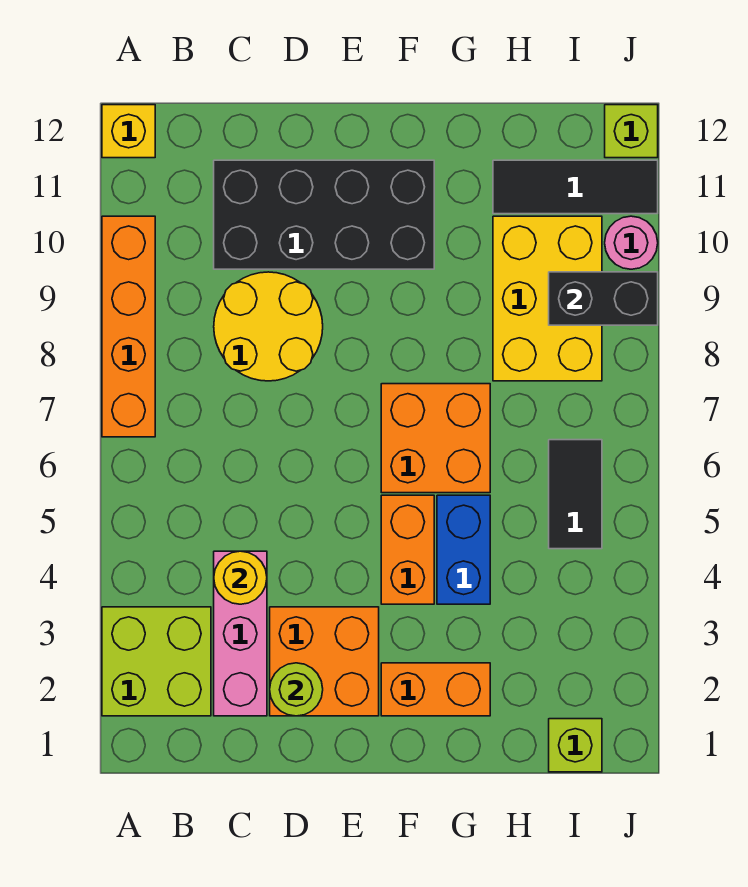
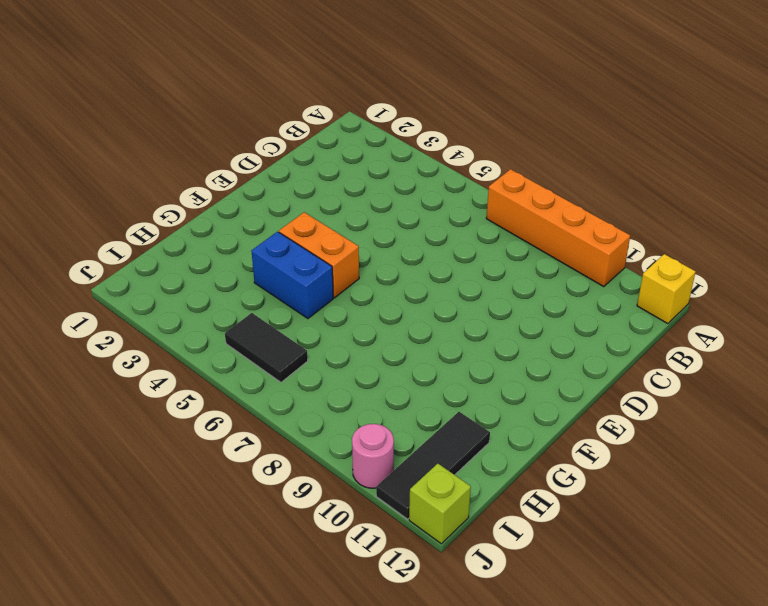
none -> lime 2x2 brick [102,607,211,716]
none -> pink 1x3 brick [214,551,267,716]
none -> yellow 2x2 round brick [214,272,323,381]

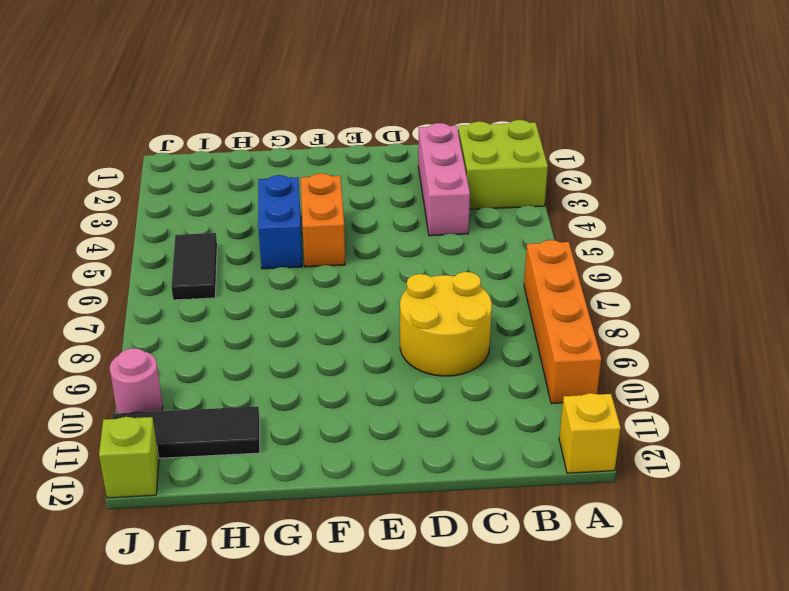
none -> black 2x4 brick [214,160,434,269]
none -> orange 2x2 brick [270,607,379,716]
none -> orange 1x2 brick [381,663,490,716]

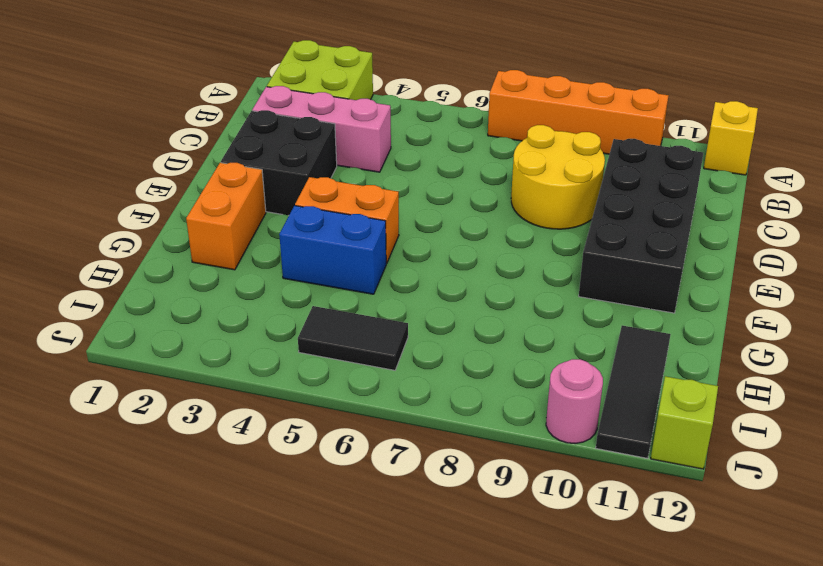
black 2x2 brick [221,110,337,216] -> orange 2x2 brick [270,607,379,716]
none -> orange 2x2 brick [381,384,490,493]
none -> yellow 2x3 brick [493,216,602,381]
none -> lime 1x1 brick [549,719,602,772]

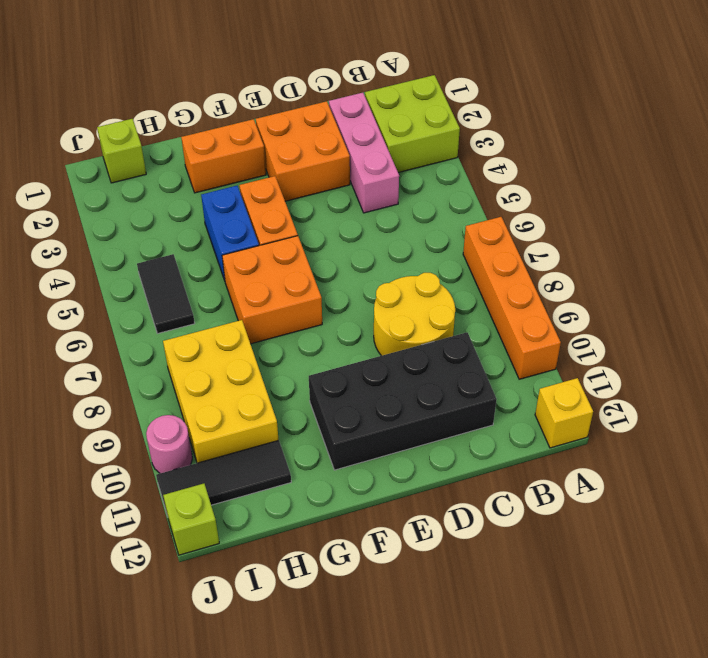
none -> yellow 1x1 round brick [214,551,267,604]
none -> lime 1x1 round brick [270,663,323,716]
none -> black 1x2 brick [549,272,658,325]

